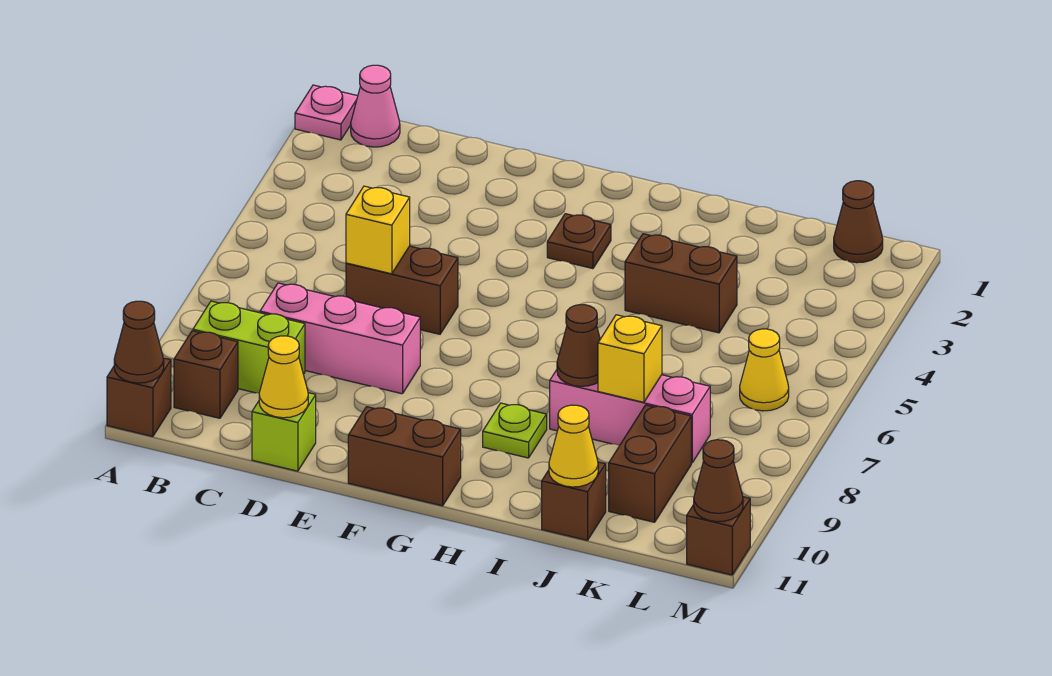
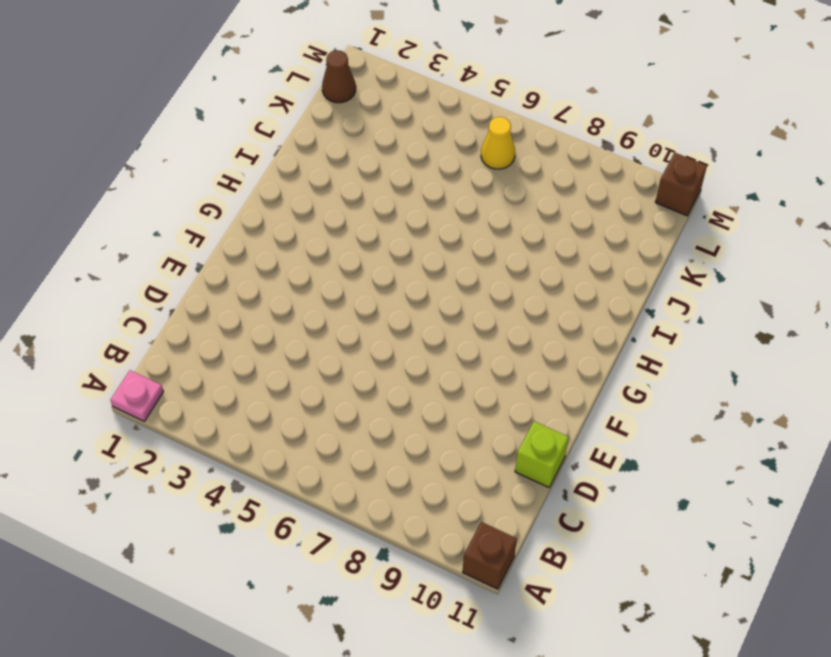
none -> pink 1x1 cone [351,65,400,147]
none -> lime 1x2 brick [193,301,305,393]
none -> brown 1x1 brick [174,331,238,418]

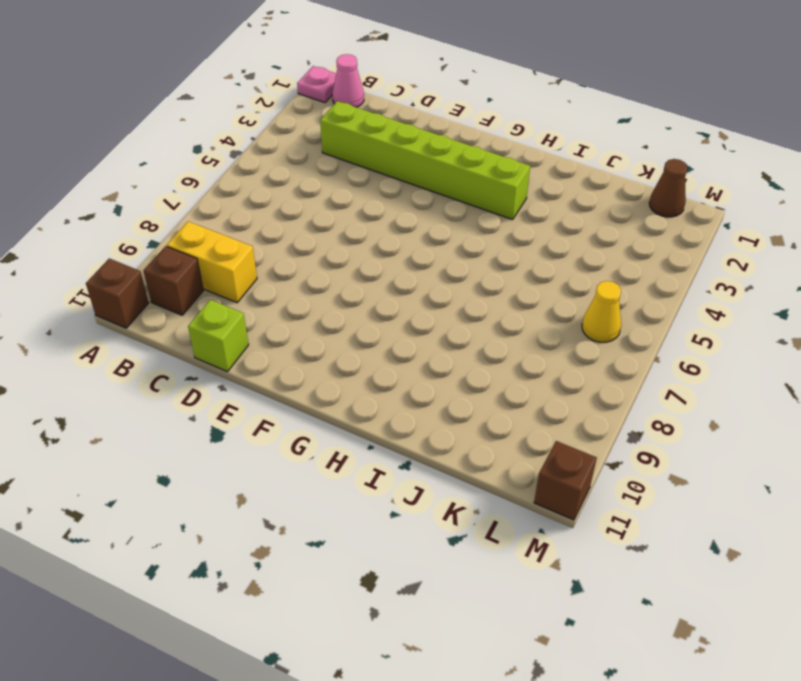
yellow 1x2 brick [167,221,257,303] -> lime 1x2 brick [193,301,305,393]
lime 1x6 brick [320,101,530,220] -> brown 1x1 plate [547,214,611,269]
none -> pink 1x3 brick [260,283,420,394]
none -> brown 1x2 brick [346,246,458,334]
none -> brown 1x2 brick [348,407,461,506]

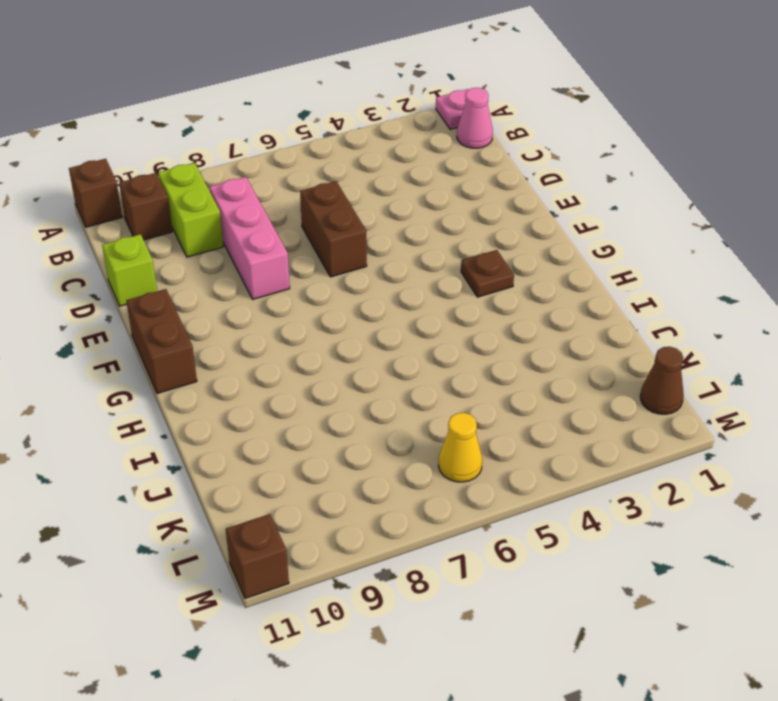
none -> lime 1x1 plate [483,403,547,458]
none -> brown 1x2 brick [625,234,737,333]
none -> pink 1x3 brick [550,370,710,463]

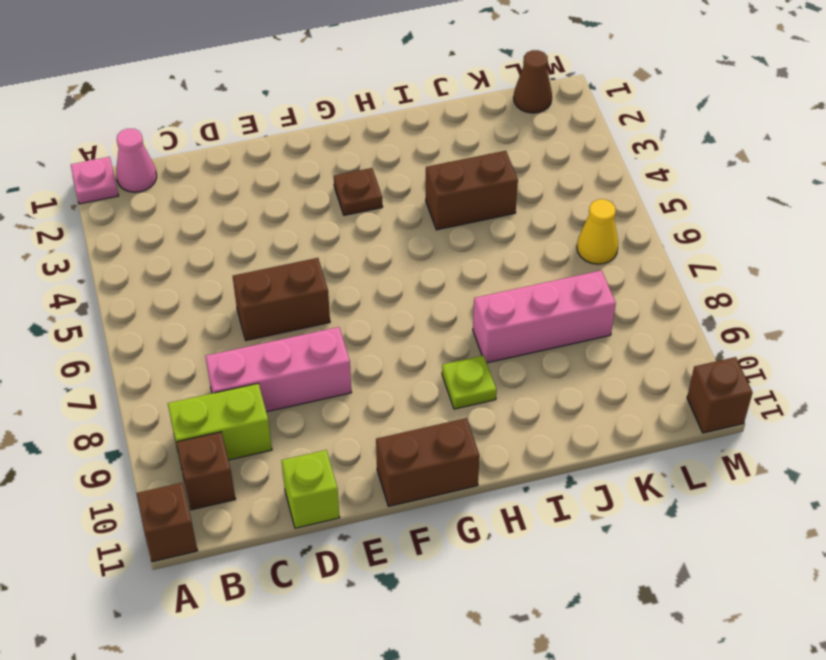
none -> brown 1x1 brick [542,462,606,540]
none -> brown 1x2 brick [609,405,691,522]
none -> brown 1x1 cone [114,301,164,383]

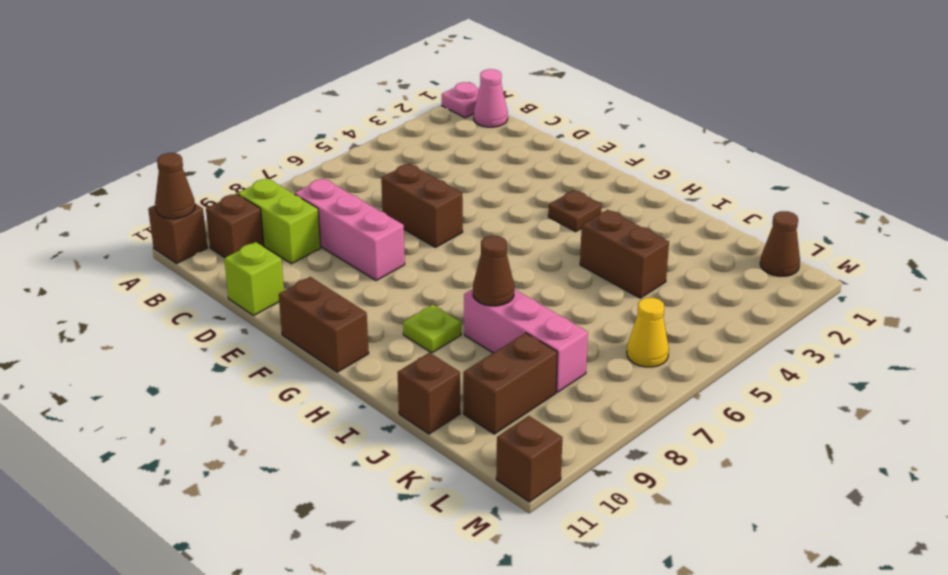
none -> yellow 1x1 brick [346,186,410,274]
none -> yellow 1x1 cone [259,336,308,418]
none -> yellow 1x1 brick [598,315,662,402]

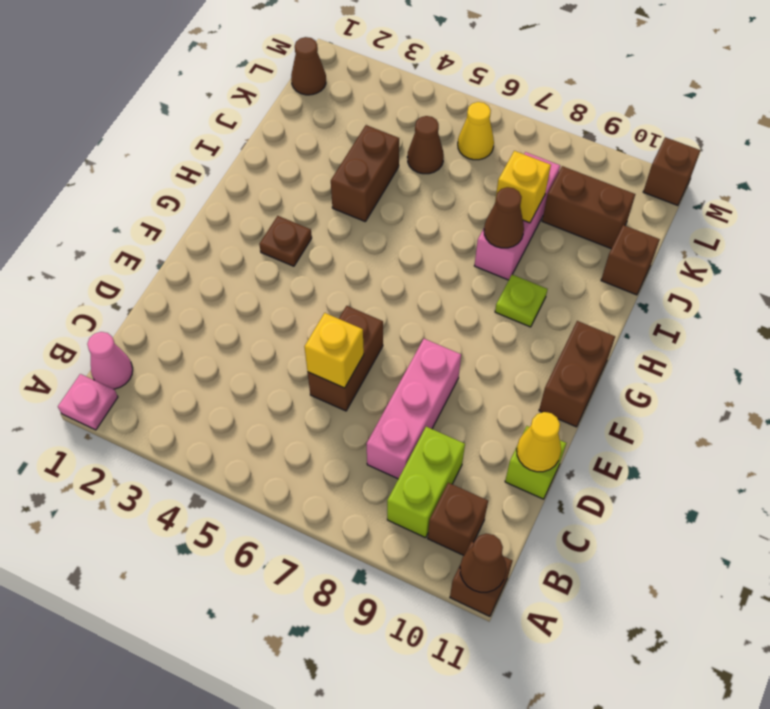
brown 1x1 cone [407,116,444,174] -> brown 1x1 cone moved to [694,440,743,522]
none -> yellow 1x1 cone [549,405,598,487]

